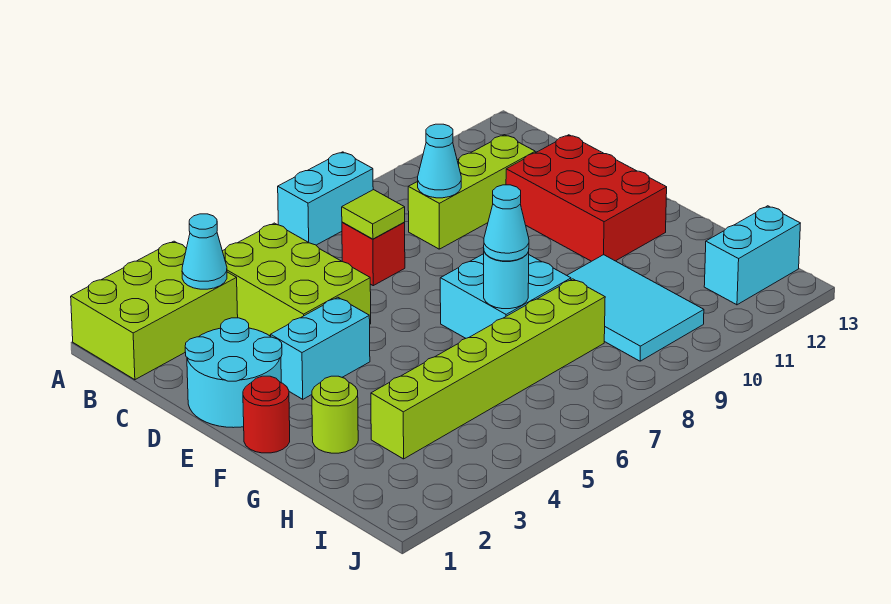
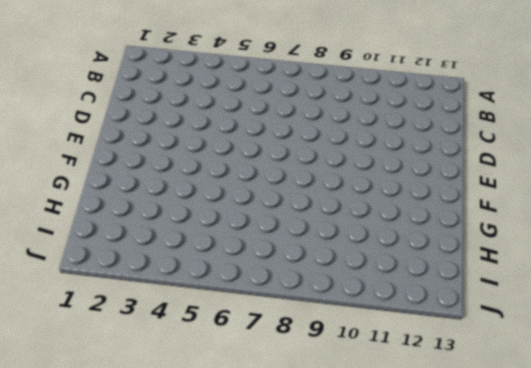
none -> lime 2x3 brick [71,241,238,380]
none -> cyan 1x2 brick [278,152,373,245]
none -> lime 2x3 brick [223,223,371,336]

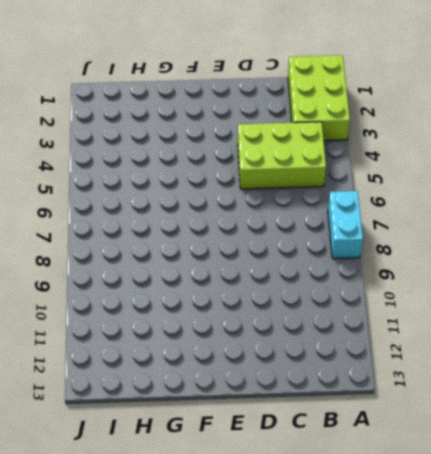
none -> red 1x1 brick [342,222,405,286]
none -> lime 1x3 brick [408,135,535,249]
none -> cyan 2x2 round brick [185,318,282,428]

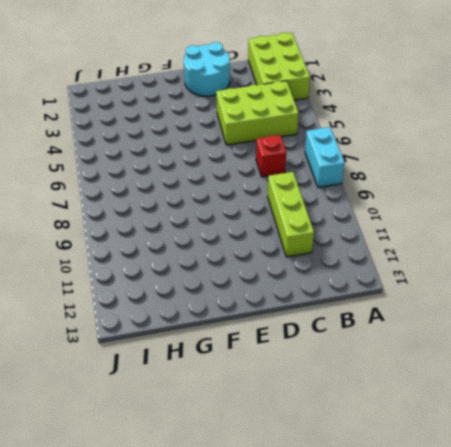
none -> red 2x3 brick [506,135,667,261]
none -> cyan 1x2 brick [271,297,370,399]
none -> red 1x1 round brick [243,376,290,453]

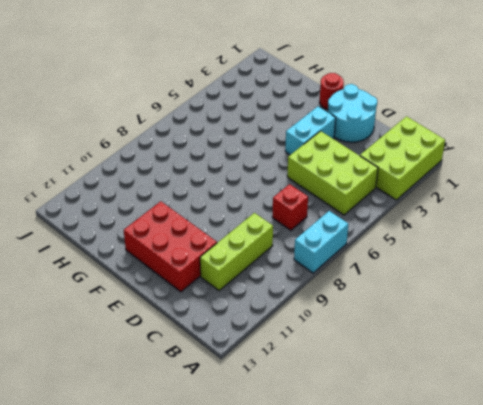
none -> cyan 2x2 brick [440,254,571,338]
none -> lime 1x1 round brick [312,376,358,453]
none -> cyan 2x3 tile [567,255,704,361]

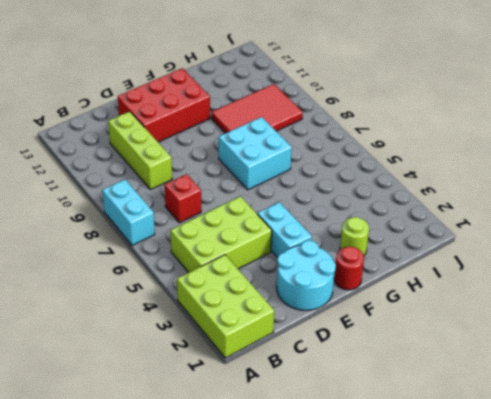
red 2x3 tile [212,84,303,133] -> cyan 2x3 tile [567,255,704,361]
none -> lime 1x6 brick [371,279,605,459]
none -> cyan 1x2 brick [704,206,800,305]
none -> cyan 1x1 cone [182,214,227,289]

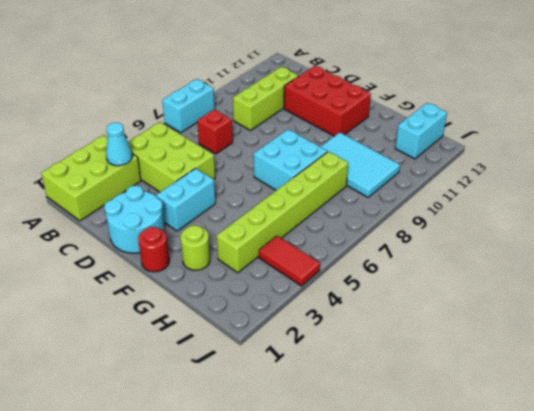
red 1x2 tile [259,236,320,286] -> none
none -> lime 1x1 tile [342,190,405,239]
none -> cyan 1x1 cone [418,124,461,198]
none -> cyan 1x1 round brick [484,252,529,309]

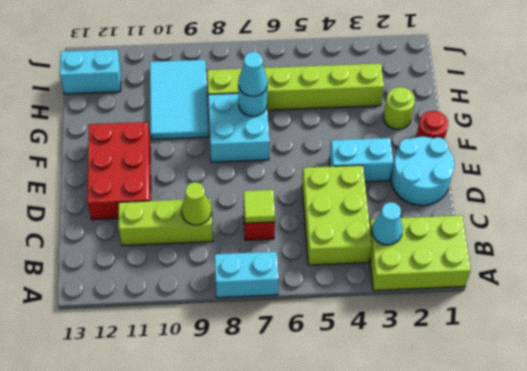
lime 1x1 cone [181,182,211,225] -> cyan 1x1 cone [418,124,461,198]

